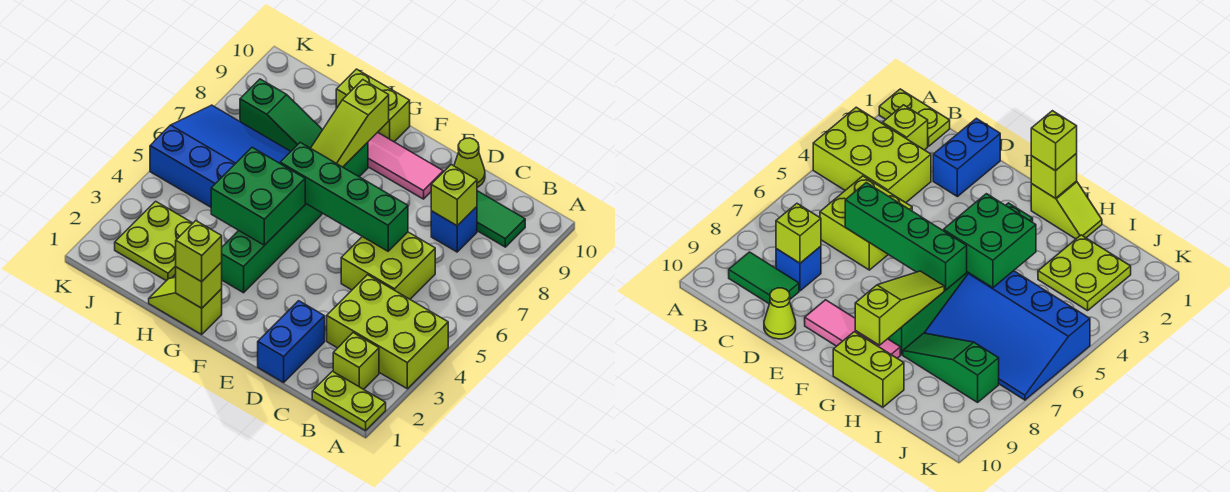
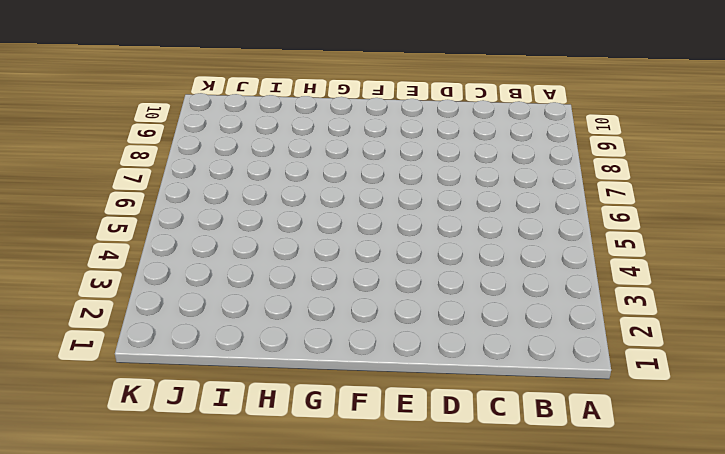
none -> lime 1x2 plate [312,371,386,431]
none -> lime 2x3 brick [327,275,448,389]
none -> lime 1x1 brick [333,333,379,389]

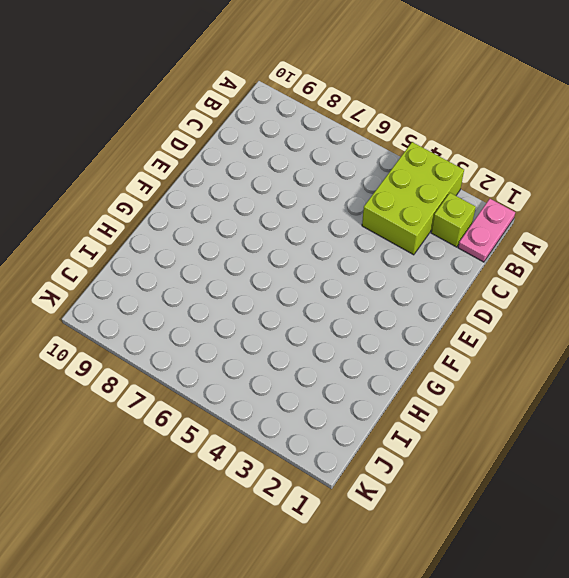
pink 1x2 plate [458,199,515,262] -> lime 1x2 plate [312,371,386,431]
none -> green 1x2 tile [477,191,525,247]
none -> lime 2x2 brick [341,232,435,299]
none -> blue 1x1 brick [431,207,477,252]

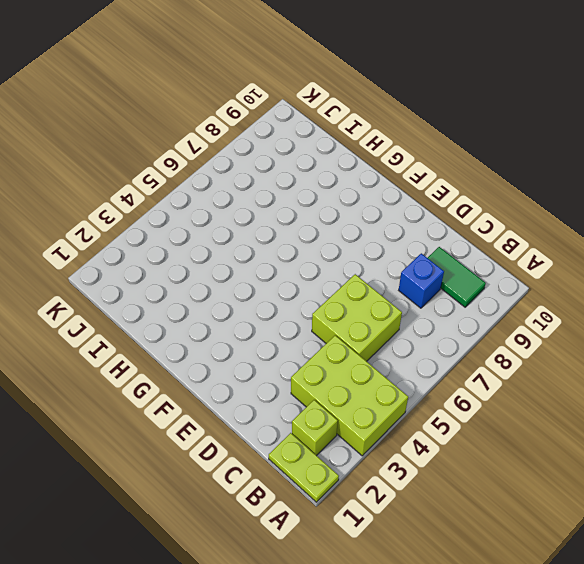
none -> blue 1x2 brick [258,301,325,382]
none -> lime 1x1 cone [454,138,485,187]
none -> pink 1x3 tile [368,132,443,199]

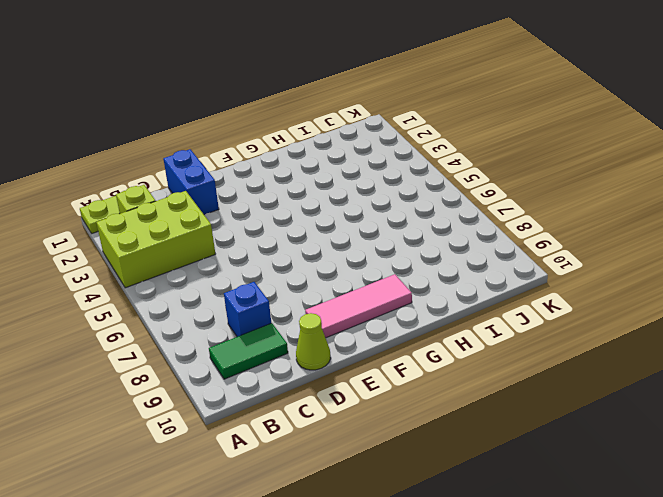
none -> lime 2x2 brick [341,232,435,299]
none -> lime 1x2 slope [149,277,222,334]
none -> green 1x6 brick [222,142,368,293]

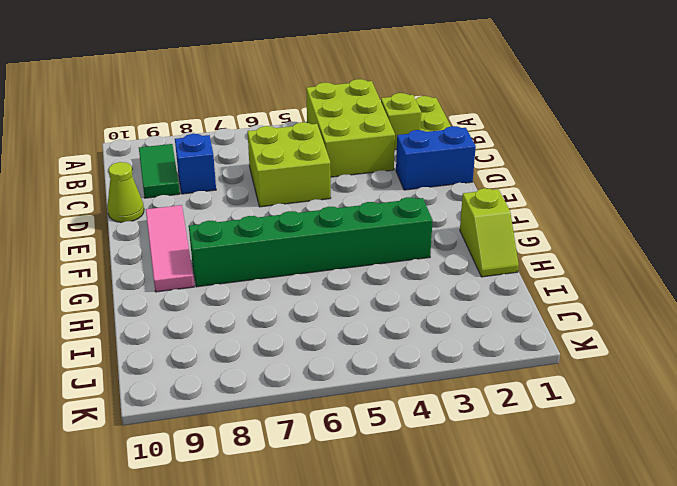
none -> lime 1x2 brick [336,69,410,142]
none -> blue 3x4 slope [150,105,291,207]
none -> green 1x3 slope [240,79,322,151]

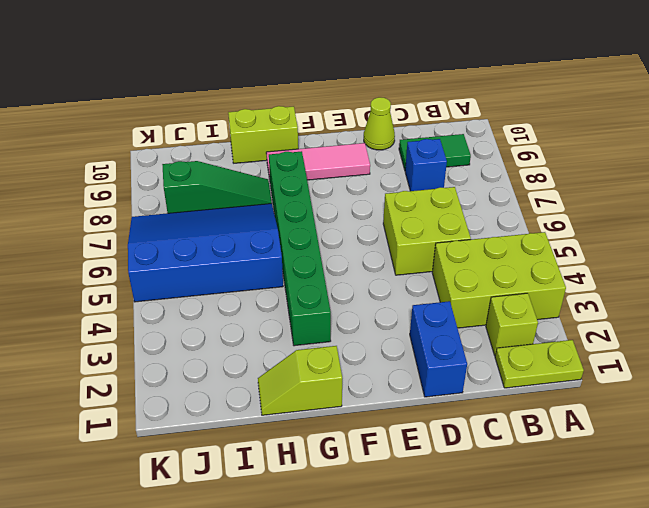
none -> lime 2x2 plate [115,201,193,281]
none -> lime 1x1 brick [431,165,477,226]
none -> green 1x4 brick [280,142,408,251]

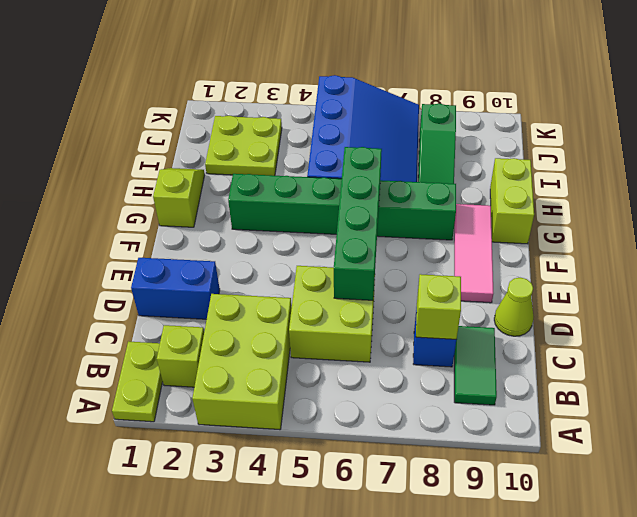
none -> lime 1x1 brick [176,262,222,308]
none -> green 2x2 brick [211,147,305,245]
none -> lime 1x3 slope [311,80,389,167]

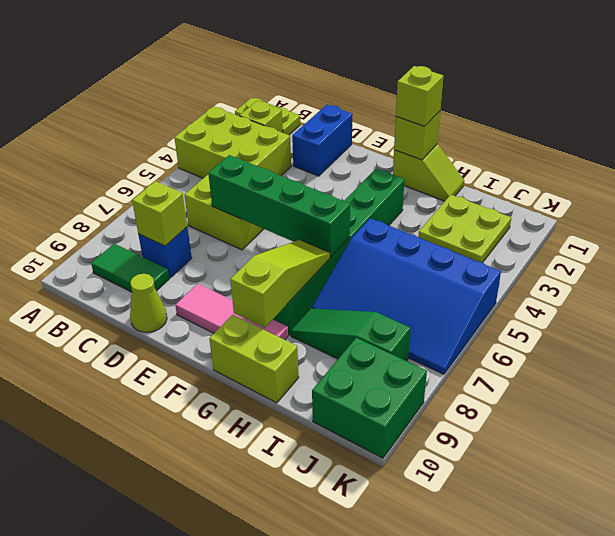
green 2x2 brick [312,338,427,458] -> green 2x2 brick moved to [211,147,305,245]

